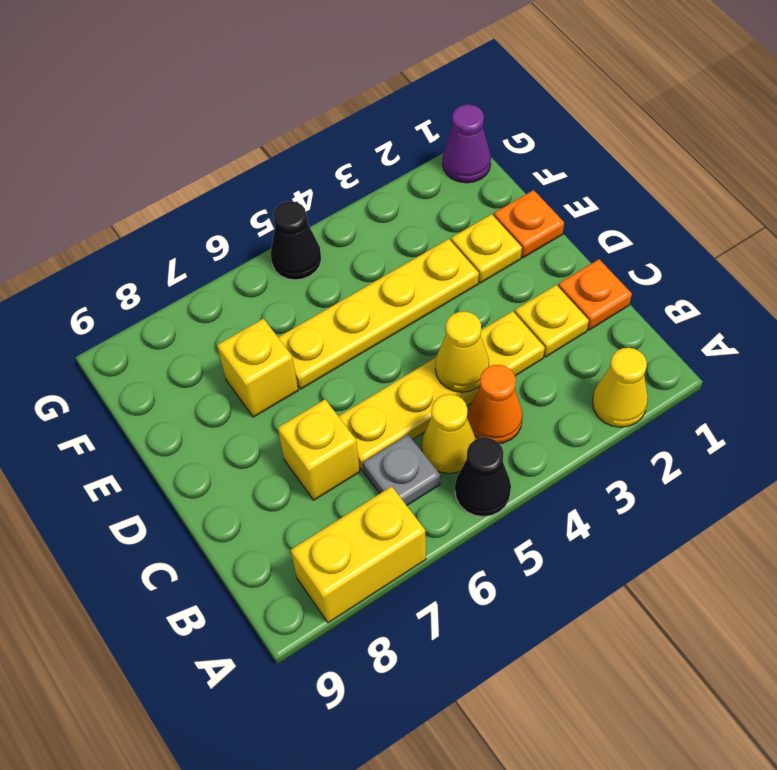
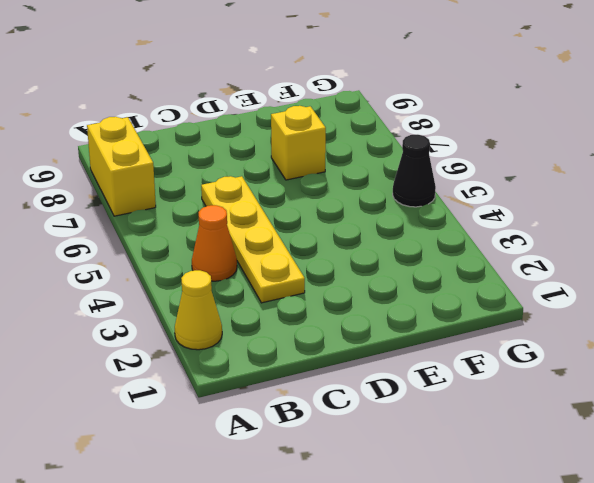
none -> black 1x1 cone [455,437,511,517]
none -> yellow 1x1 cone [422,394,476,473]
none -> grey 1x1 plate [363,435,440,505]

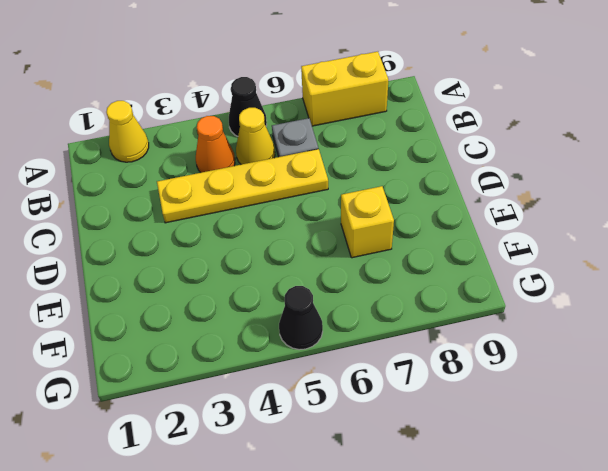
none -> orange 1x1 plate [558,259,632,330]
none -> yellow 1x1 plate [515,285,589,357]
none -> yellow 1x1 brick [278,400,360,500]

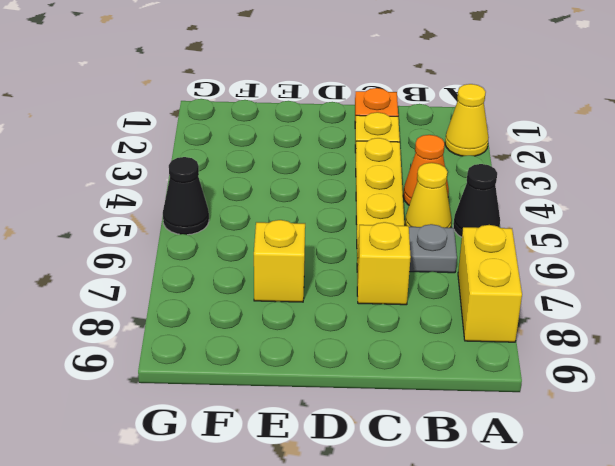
none -> orange 1x1 plate [494,190,564,258]
none -> yellow 1x1 plate [451,214,522,283]
none -> yellow 1x4 plate [278,239,479,389]

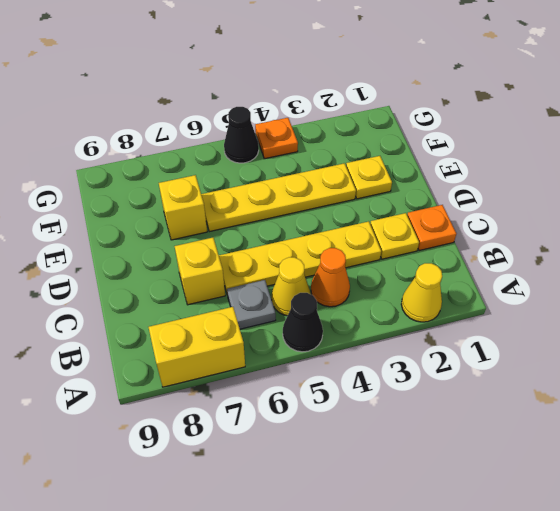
orange 1x1 plate [255,118,298,159] -> orange 1x1 plate moved to [494,190,564,258]
none -> purple 1x1 cone [443,104,491,183]
none -> yellow 1x1 cone [435,311,489,392]

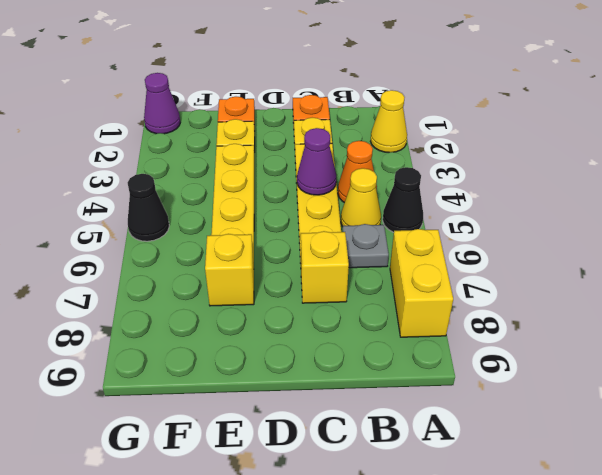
purple 1x1 cone [297,128,336,195] -> yellow 1x1 cone [435,311,489,392]

